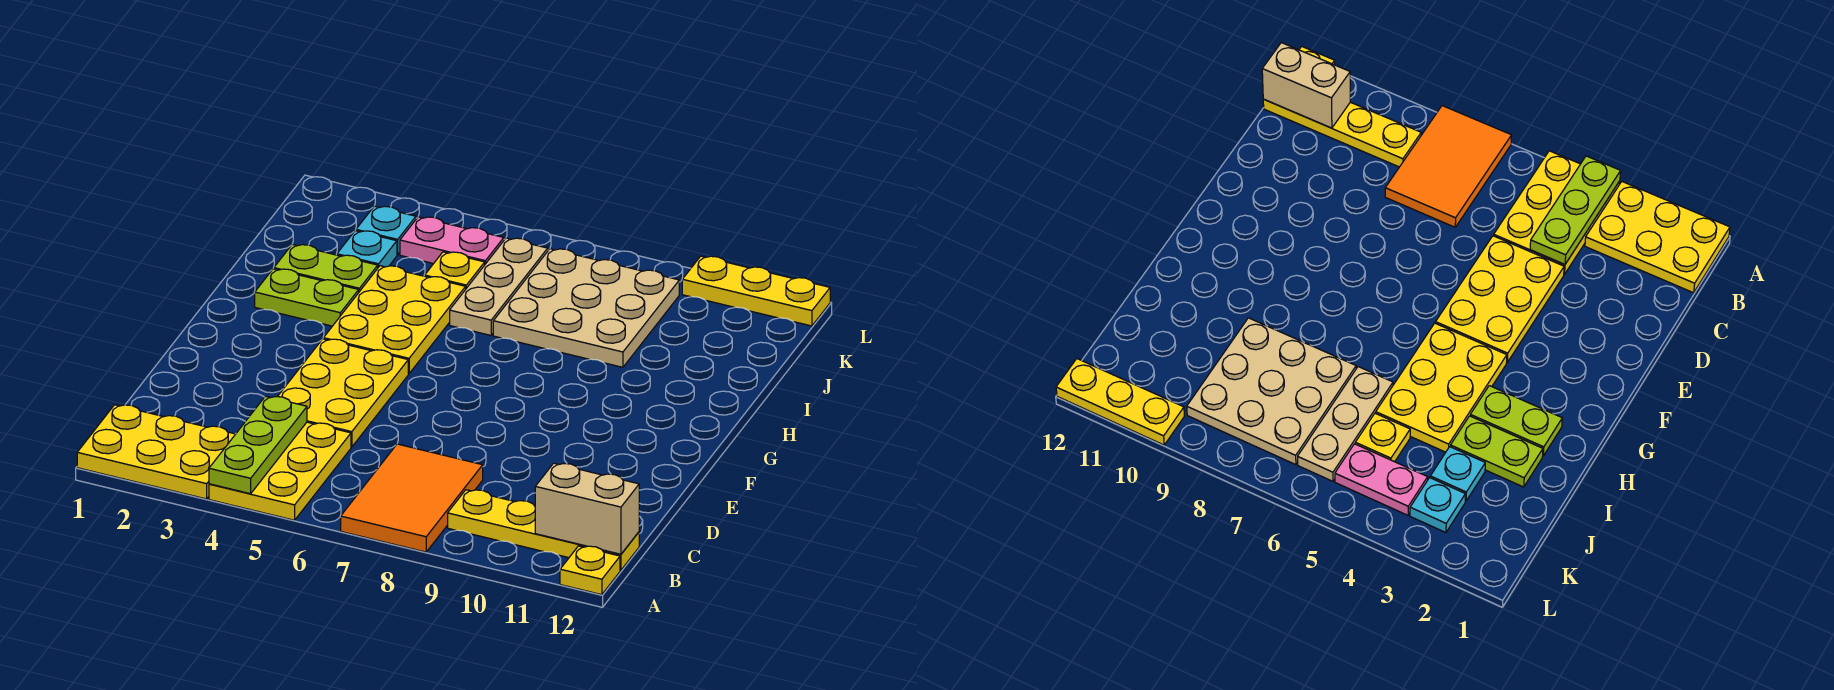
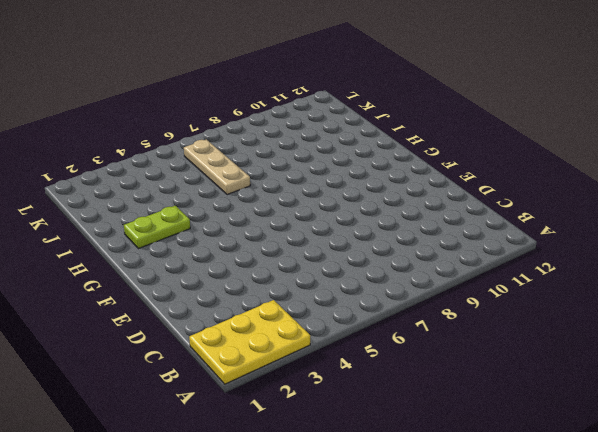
none -> yellow 2x3 plate [209,422,351,520]
none -> orange 2x3 tile [341,444,483,552]
none -> yellow 1x1 plate [560,546,620,595]

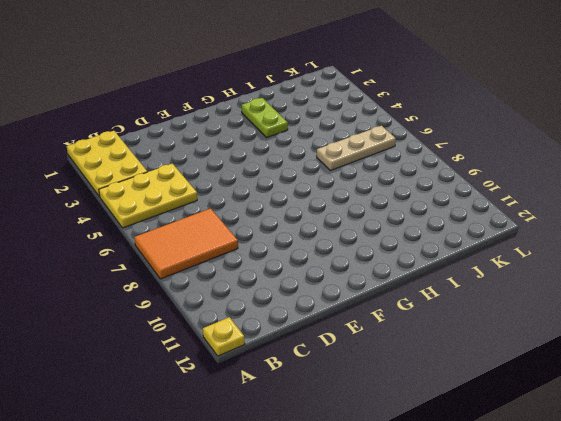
none -> yellow 1x4 plate [448,490,639,570]
none -> yellow 2x3 plate [278,339,408,447]
none -> yellow 2x3 plate [324,266,466,374]

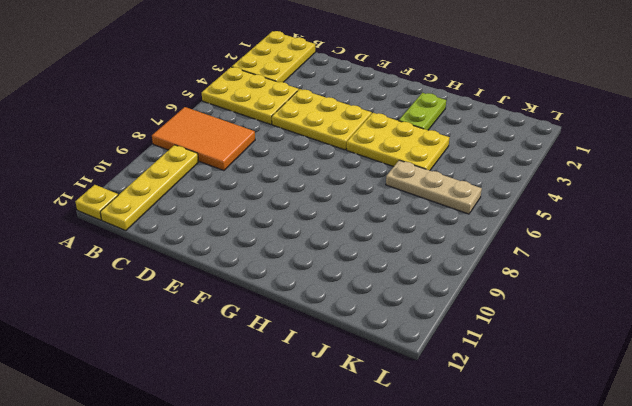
none -> lime 1x2 plate [274,244,378,292]
none -> tan 3x3 plate [493,249,679,367]
none -> cyan 1x1 plate [337,231,397,267]

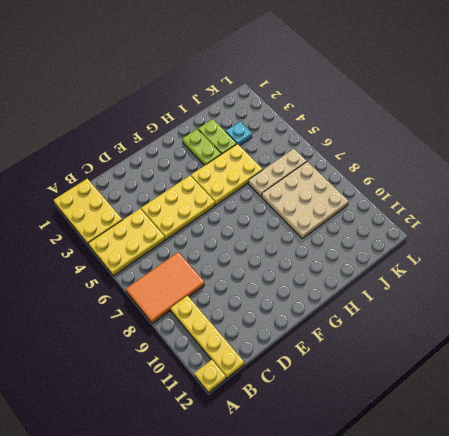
none -> yellow 1x1 plate [425,252,485,288]
none -> cyan 1x1 plate [356,206,416,255]
none -> pink 1x2 plate [400,217,504,264]

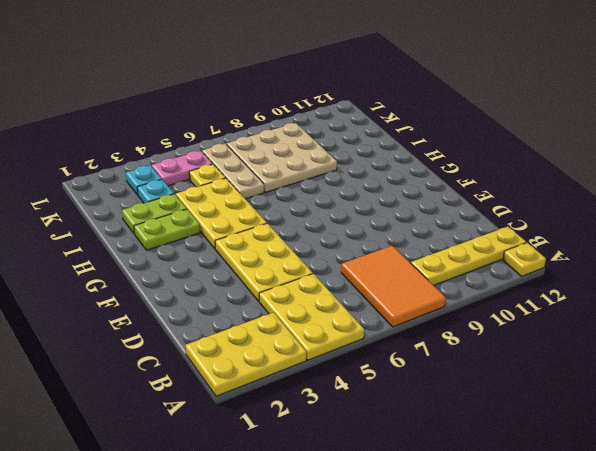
none -> yellow 1x3 plate [682,256,830,326]
none -> lime 1x3 plate [209,396,307,494]
none -> tan 1x2 brick [535,463,639,554]

